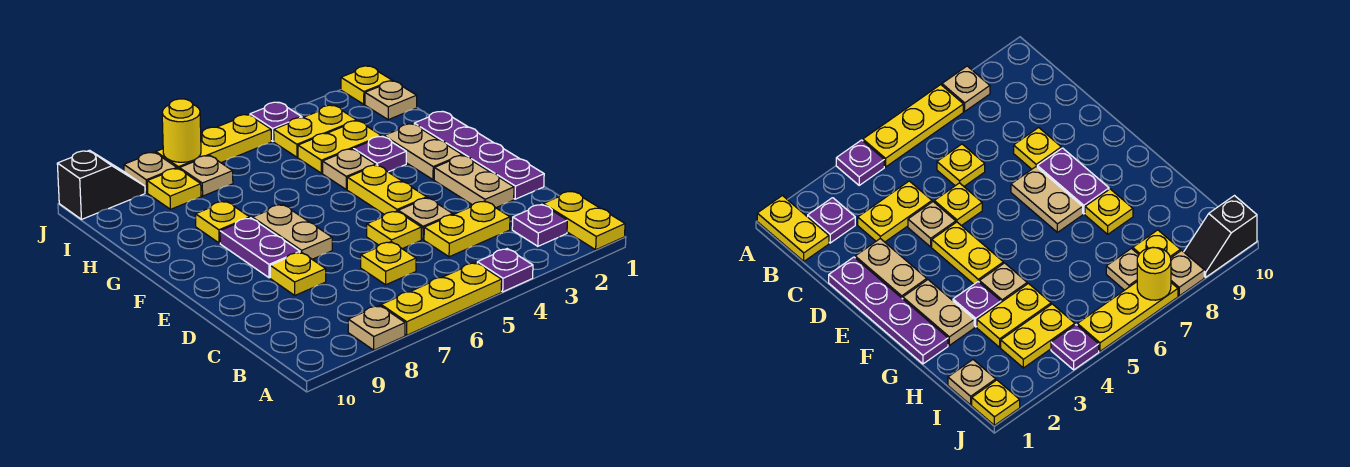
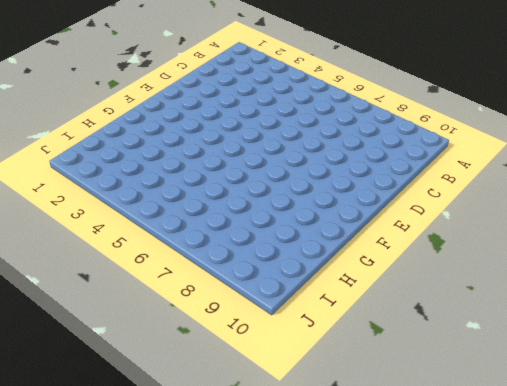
none -> yellow 1x2 plate [543,191,625,250]
none -> purple 1x1 plate [477,249,533,292]
none -> yellow 1x3 plate [381,263,502,335]
none -> tan 1x1 plate [348,305,405,350]

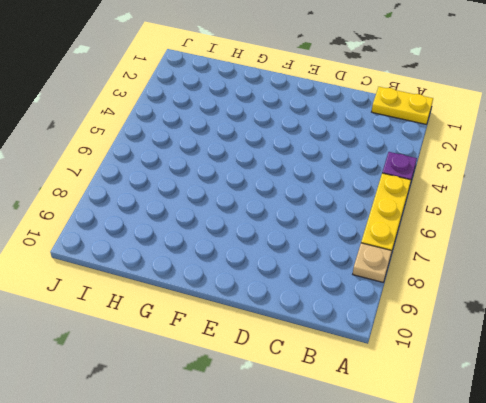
none -> purple 1x1 plate [512,204,567,246]
none -> yellow 1x2 plate [424,201,510,257]
none -> yellow 1x1 plate [361,242,416,285]
none -> purple 1x4 plate [414,111,544,199]

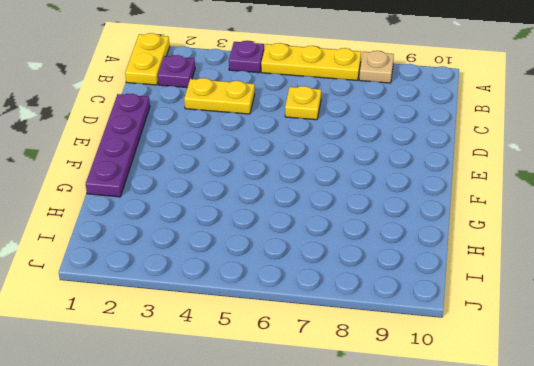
none -> tan 1x2 plate [434,155,514,208]
none -> tan 1x1 plate [398,198,453,240]
none -> yellow 1x1 plate [367,211,422,249]
none -> yellow 1x1 plate [270,252,326,295]

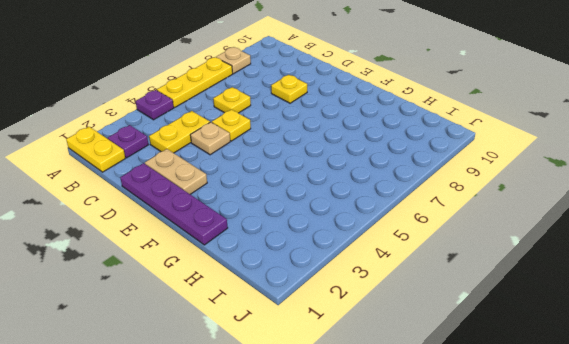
none -> yellow 1x2 plate [347,165,427,214]
none -> tan 1x2 plate [252,205,332,259]
none -> purple 1x2 plate [220,218,300,278]
none -> tan 1x2 plate [384,124,462,180]

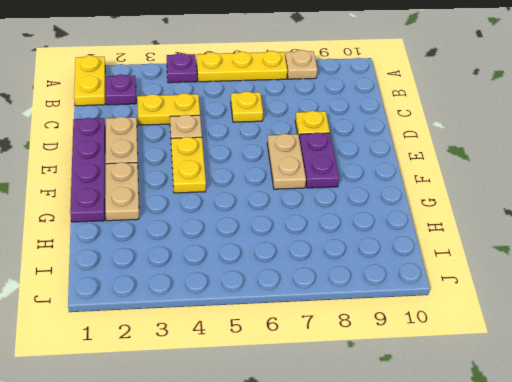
none -> yellow 1x1 plate [367,211,422,249]
none -> purple 1x1 plate [353,136,406,172]
none -> tan 1x1 plate [323,149,376,189]
none -> yellow 1x1 plate [196,201,250,243]

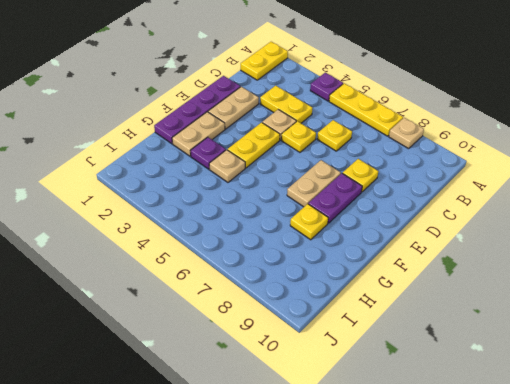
none -> purple 1x1 plate [512,204,567,246]
none -> yellow 1x2 plate [298,121,381,173]
none -> tan 1x1 plate [365,81,417,120]
none -> yellow 1x2 plate [274,105,357,157]

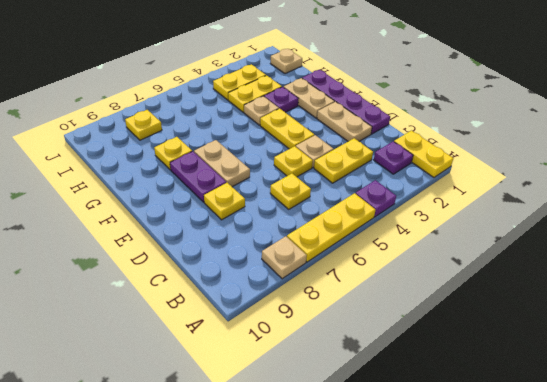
none -> tan 1x1 plate [180,155,233,196]
none -> yellow 1x1 plate [341,66,392,104]
none -> purple 1x1 plate [250,102,302,141]
none -> yellow 1x3 plate [156,115,271,169]

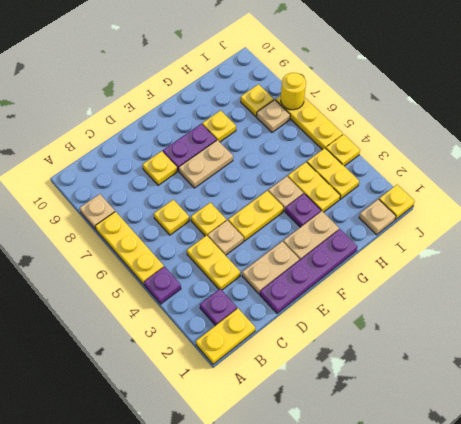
yellow 1x1 plate [326,134,360,166] -> purple 1x1 plate [250,102,302,141]
none -> tan 1x1 plate [124,152,177,193]
none -> black 1x2 slope [57,150,145,219]

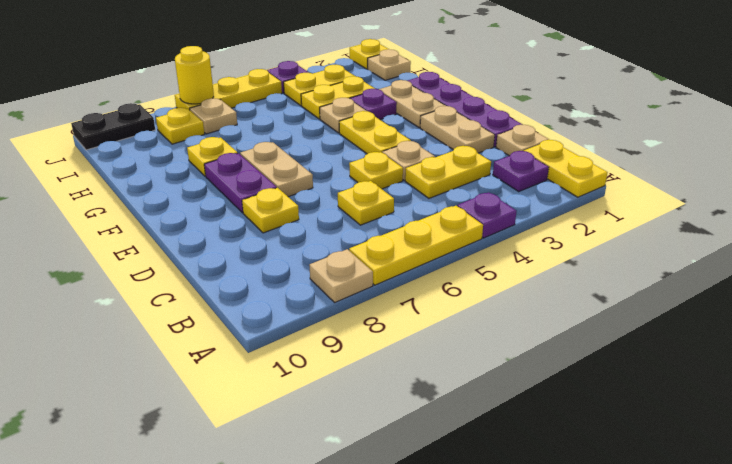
tan 1x1 plate [496,125,549,156] -> tan 1x1 plate moved to [124,152,177,193]
black 1x2 plate [71,103,155,150] -> black 1x2 slope [57,150,145,219]

